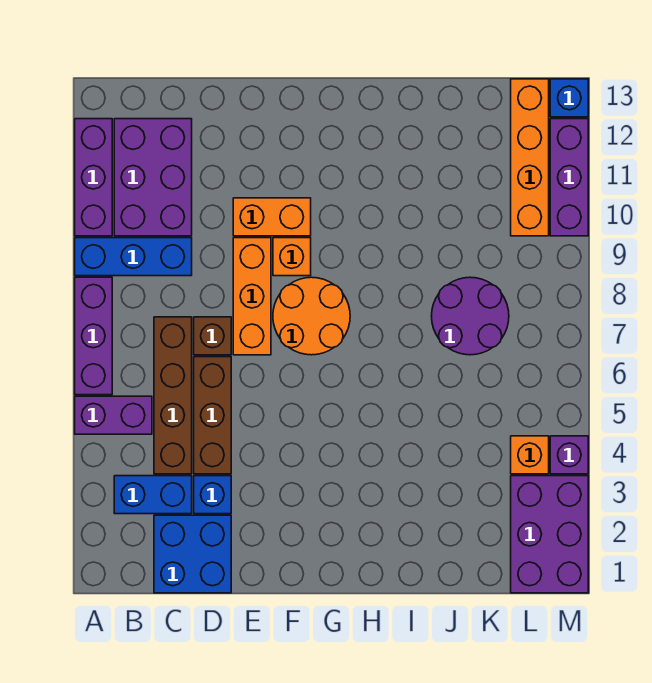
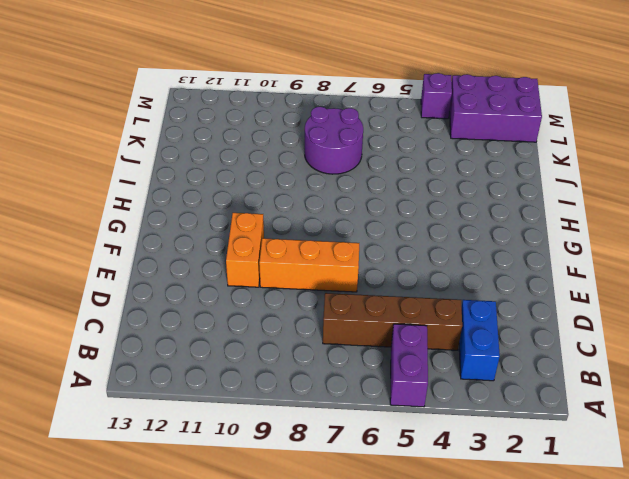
none -> purple 1x3 brick [75,277,112,395]
none -> blue 1x3 brick [75,238,192,276]
none -> purple 1x3 brick [75,119,112,236]

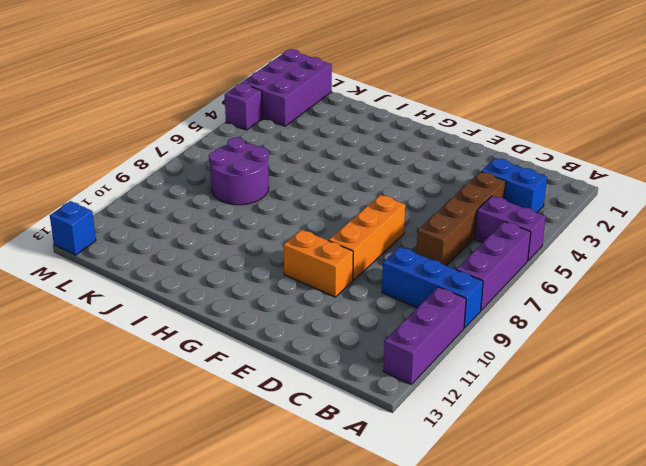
none -> purple 2x3 brick [114,119,192,236]
none -> blue 2x2 brick [154,515,231,593]
none -> blue 1x1 brick [194,476,231,514]

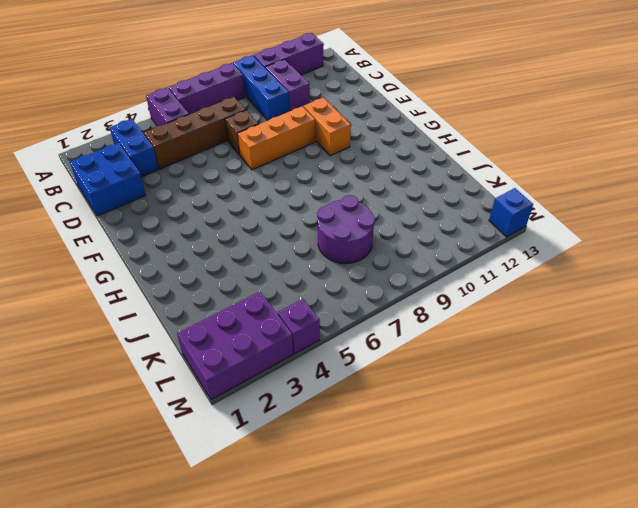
purple 1x2 brick [265,59,310,111] -> purple 2x3 brick [114,119,192,236]
none -> blue 1x1 brick [194,476,231,514]
none -> brown 1x3 brick [194,357,231,474]
none -> orange 2x2 round brick [273,277,350,355]

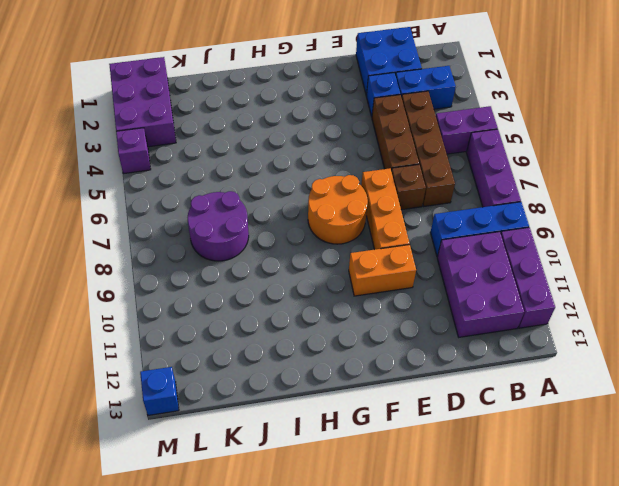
none -> orange 1x1 brick [273,238,311,276]
none -> orange 1x1 brick [511,436,549,474]
none -> orange 1x4 brick [511,79,549,236]

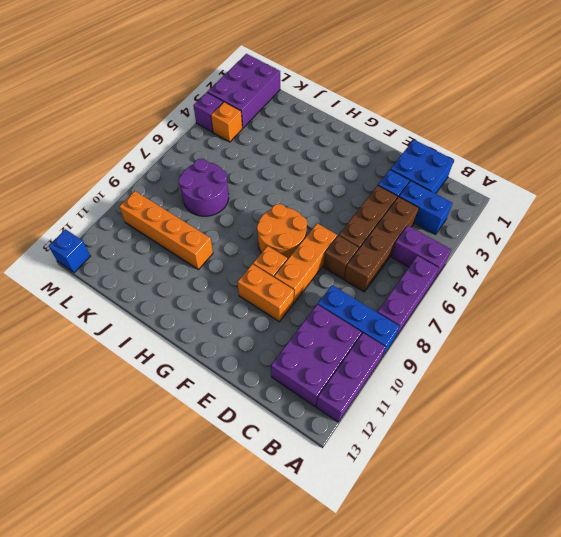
orange 1x4 brick [119,191,213,270] -> orange 1x4 brick turned to [511,79,549,236]
none -> purple 1x3 brick [550,119,588,236]

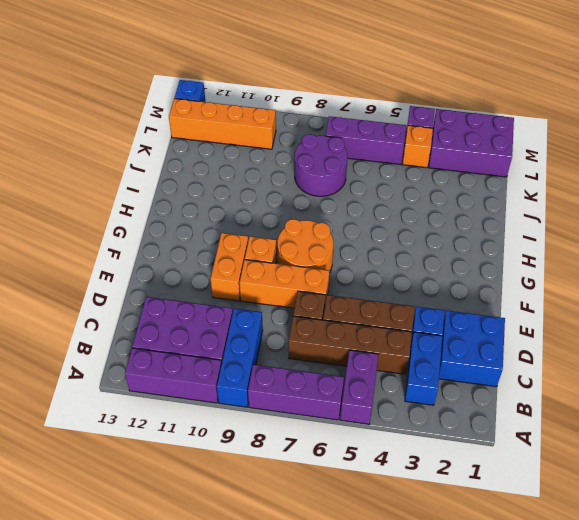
purple 1x3 brick [325,116,406,165] -> purple 1x3 brick moved to [550,119,588,236]

